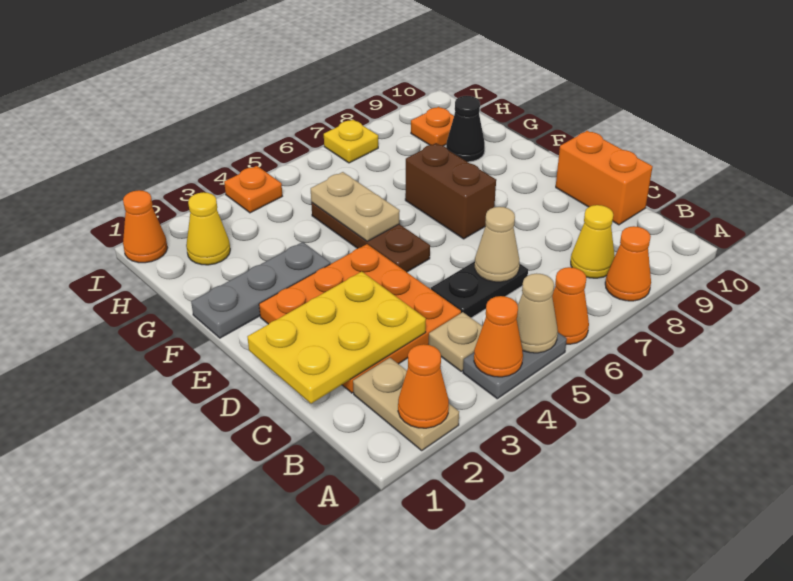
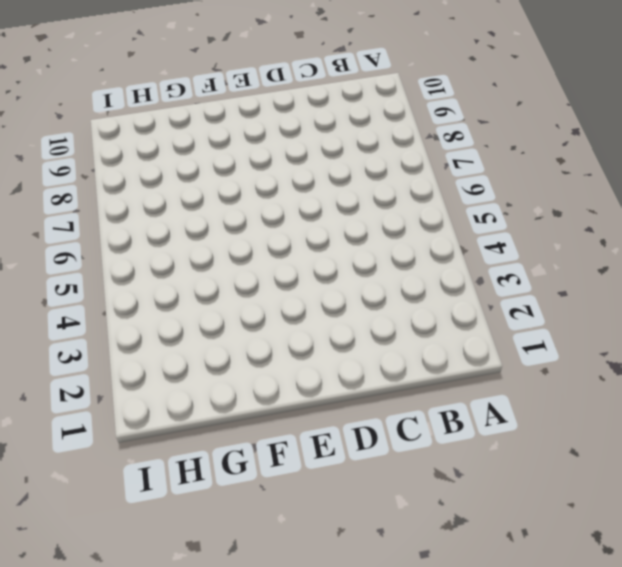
none -> tan 1x2 plate [353,358,459,450]
none -> grey 1x2 plate [463,333,567,399]
none -> orange 1x1 cone [552,267,589,344]

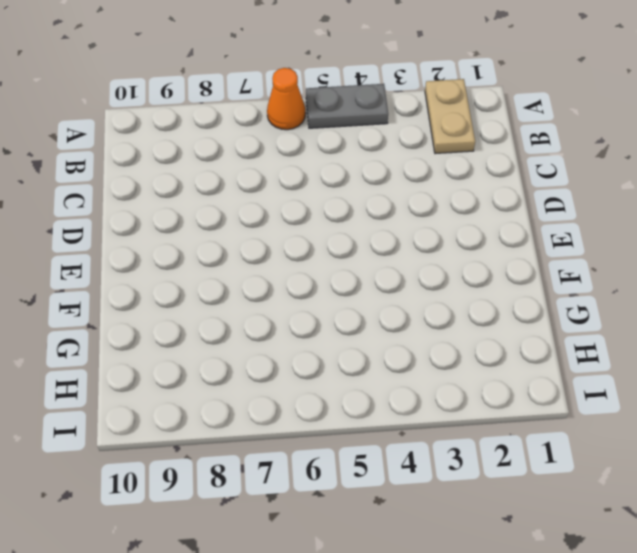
none -> orange 1x1 cone [605,226,651,301]
none -> tan 1x1 plate [429,312,483,371]
none -> yellow 1x1 cone [571,205,615,278]

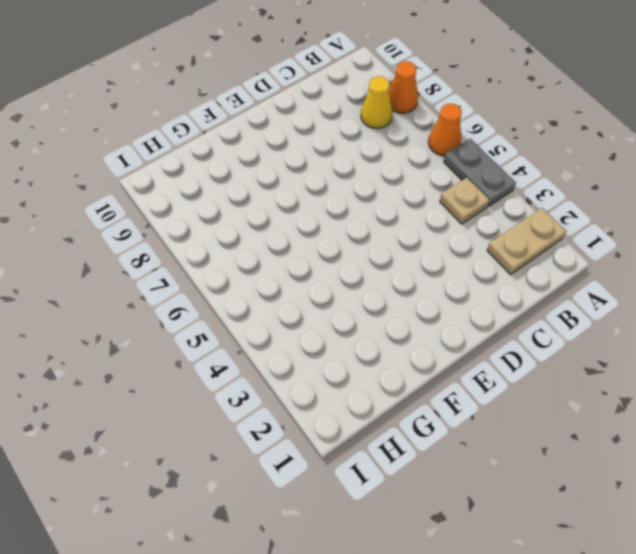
none -> orange 3x3 plate [259,244,461,393]
none -> black 1x2 plate [431,261,528,318]
none -> orange 1x2 brick [556,131,653,225]

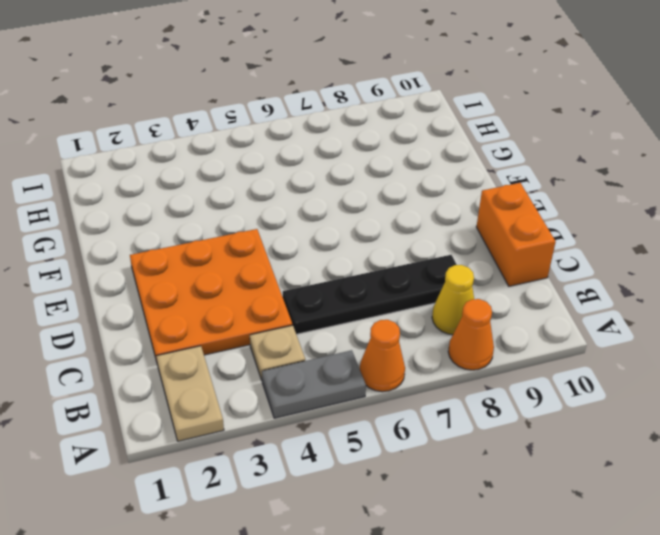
black 1x4 plate [283,255,457,334] -> black 1x2 plate [431,261,528,318]
none -> brown 1x3 plate [311,203,430,272]
none -> brown 1x2 brick [405,143,496,239]
none -> grey 1x3 plate [191,242,330,338]

